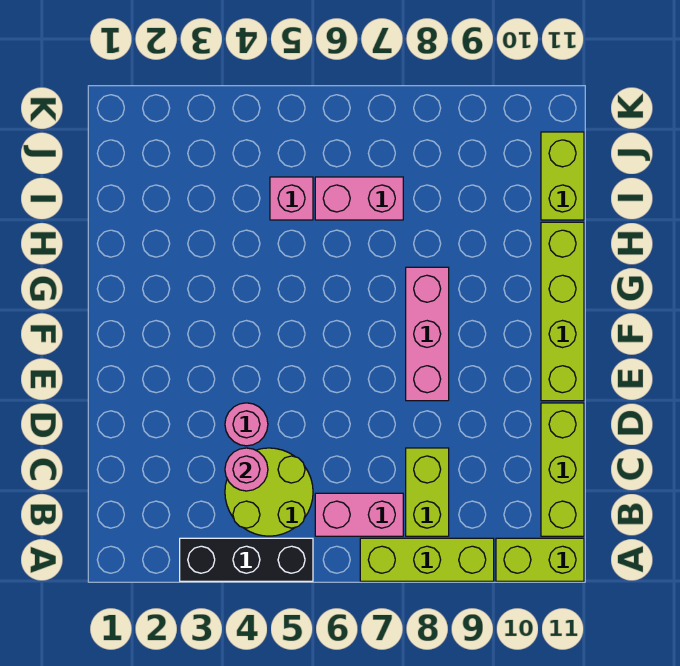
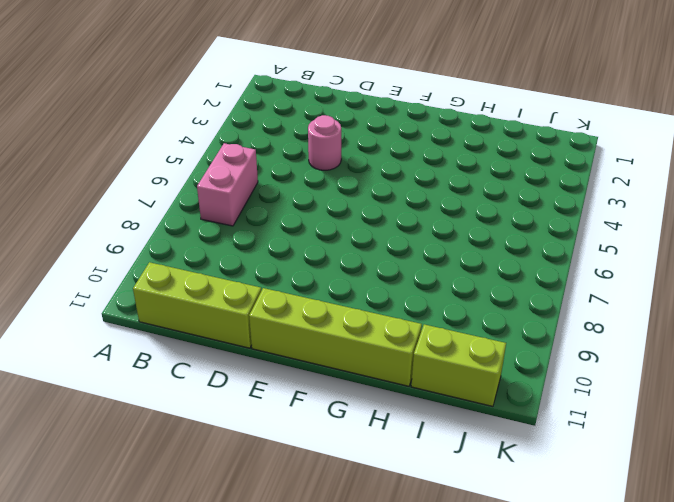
none -> black 1x3 brick [180,538,313,581]
none -> lime 1x3 brick [360,538,494,581]
none -> lime 1x2 brick [496,538,584,581]

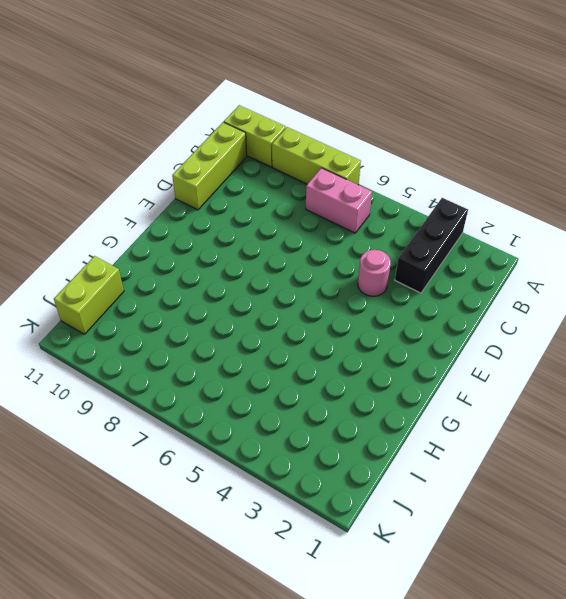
black 1x3 brick [395,198,468,293] -> black 1x3 brick turned to [180,538,313,581]
none -> lime 2x2 round brick [225,448,313,536]
none -> lime 1x2 brick [406,448,449,536]
none -> pink 1x3 brick [406,267,449,401]

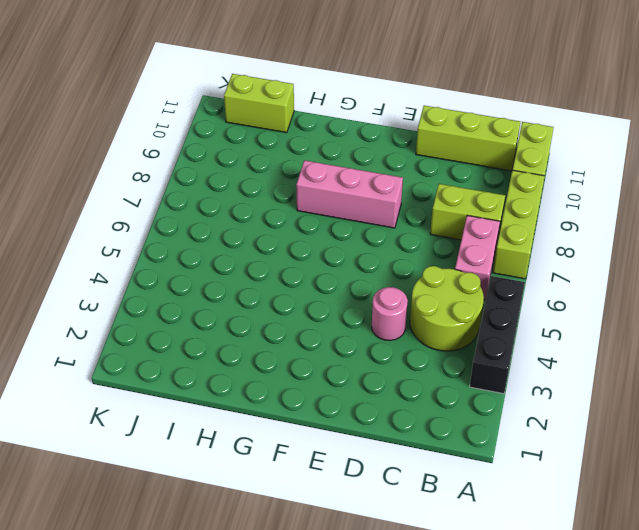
none -> lime 1x4 brick [541,222,584,401]
none -> pink 1x1 brick [270,177,313,220]
none -> pink 1x2 brick [315,177,403,220]

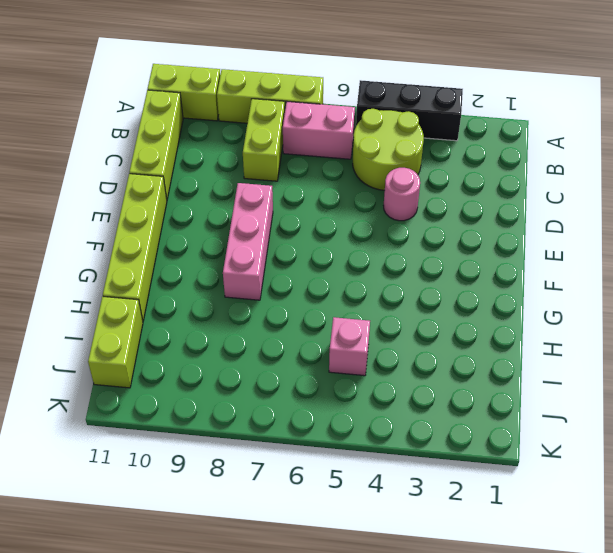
none -> pink 1x2 brick [315,177,403,220]
none -> pink 1x1 round brick [225,448,268,491]

